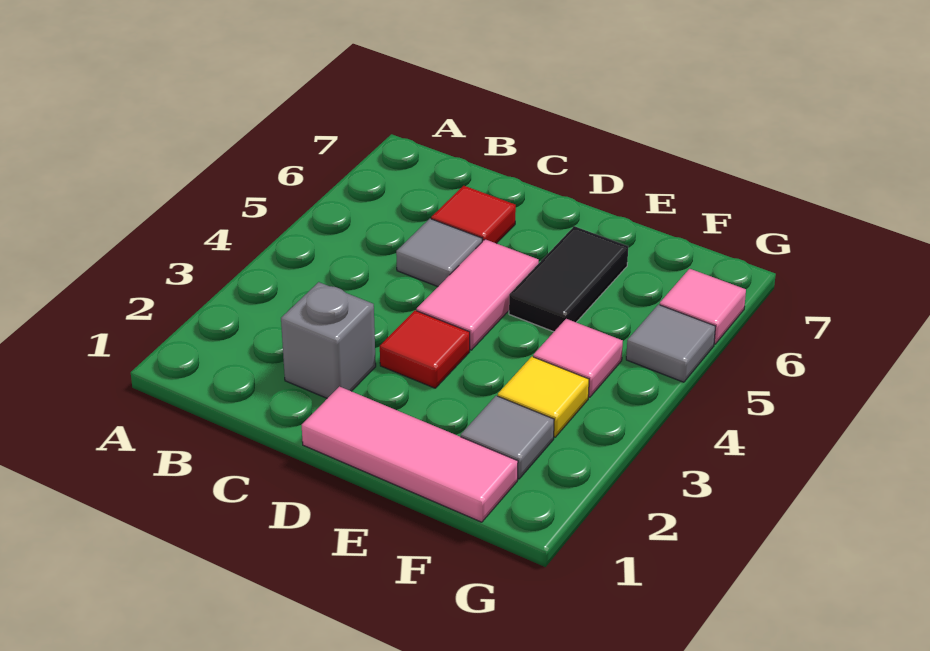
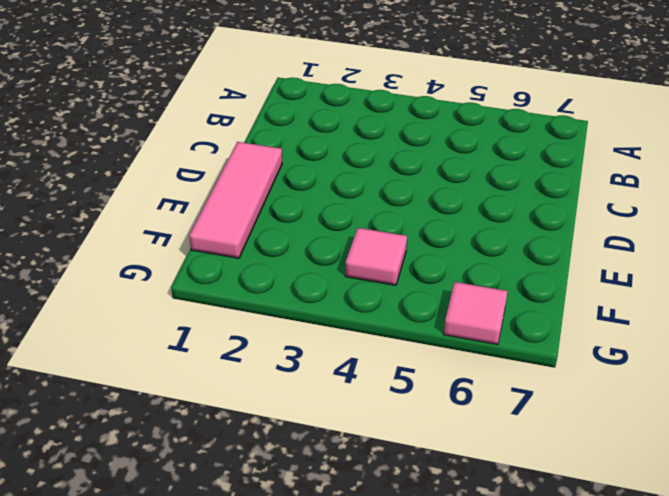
none -> grey 1x1 brick [281,282,376,398]
none -> grey 1x1 tile [396,219,482,287]
none -> red 1x1 tile [431,186,516,244]

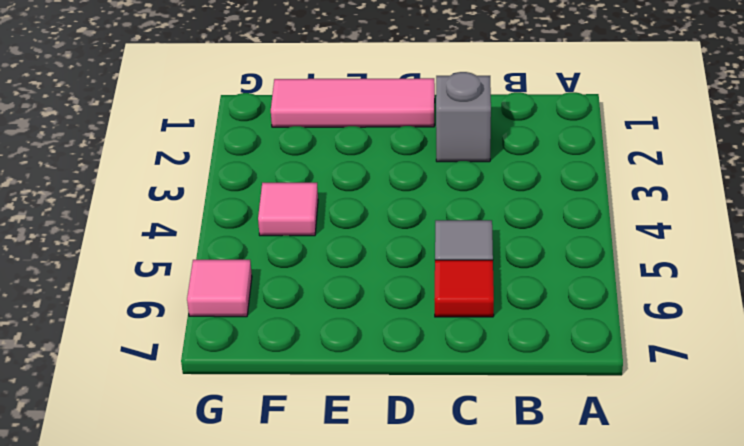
none -> red 1x1 tile [380,310,470,388]
none -> pink 1x2 tile [417,239,539,350]
none -> black 1x2 tile [509,226,628,332]

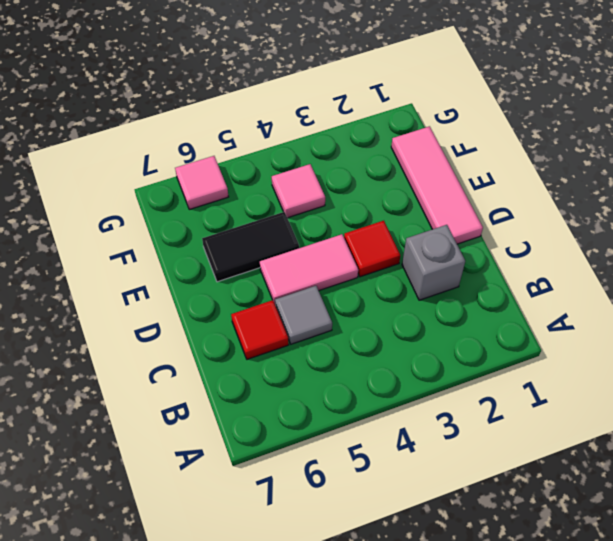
none -> grey 1x1 tile [461,396,554,479]
none -> yellow 1x1 tile [498,357,589,437]
none -> grey 1x1 tile [626,305,716,382]

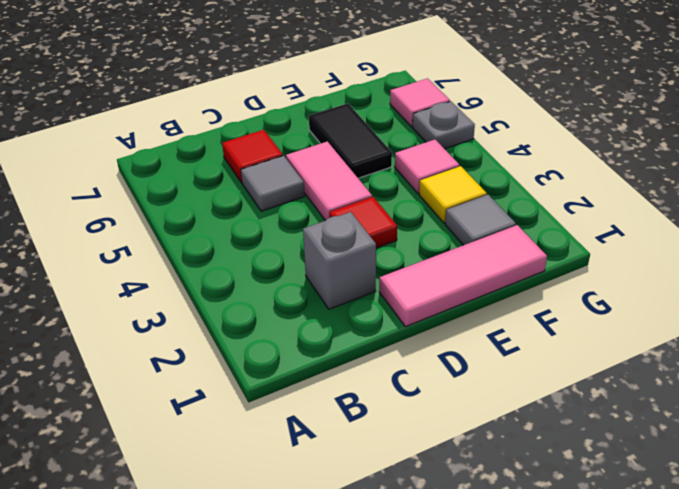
grey 1x1 plate [413,101,475,149] -> grey 1x1 tile [626,305,716,382]

